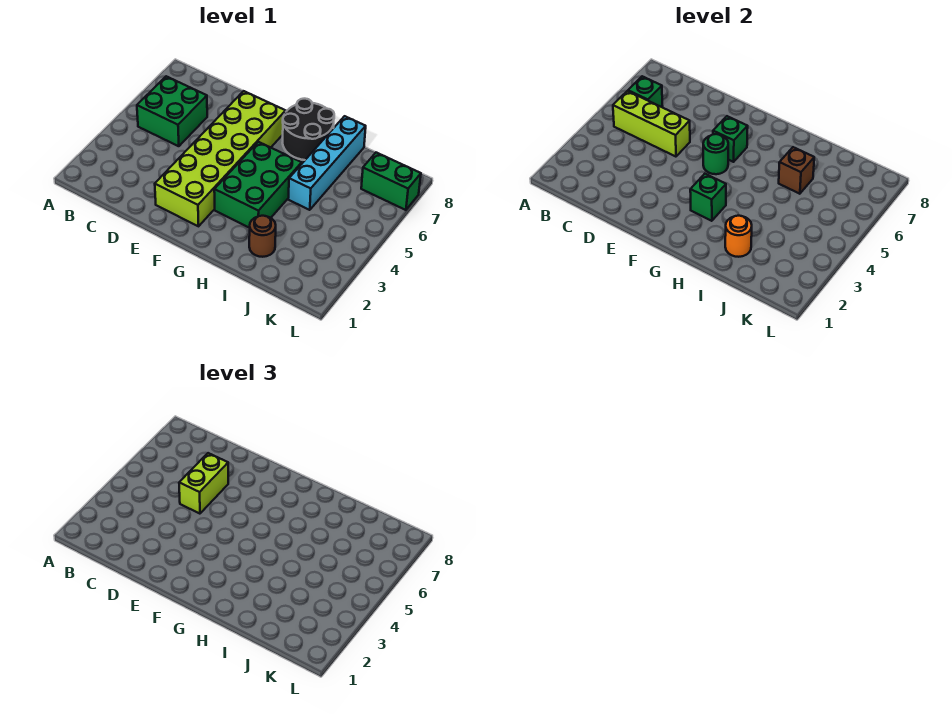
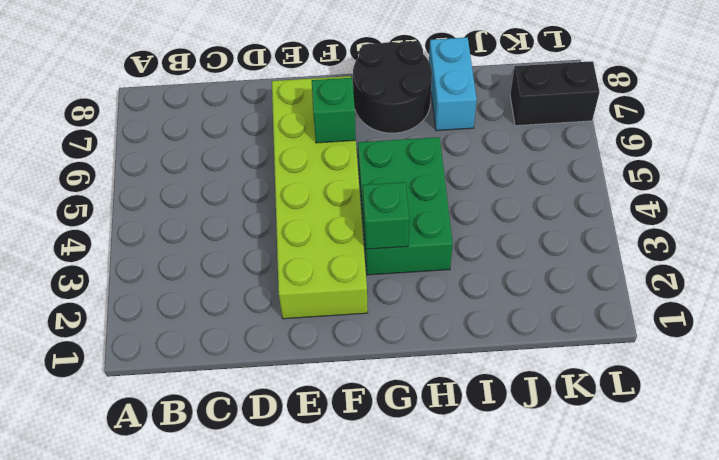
cyan 1x2 brick [429,37,477,131] -> cyan 1x4 brick [288,116,366,210]
black 1x2 brick [510,61,600,126] -> green 1x2 brick [361,153,421,210]
none -> green 2x2 brick [137,76,207,146]
none -> brown 1x1 round brick [249,216,276,257]
none -> lime 1x3 brick [613,91,690,157]

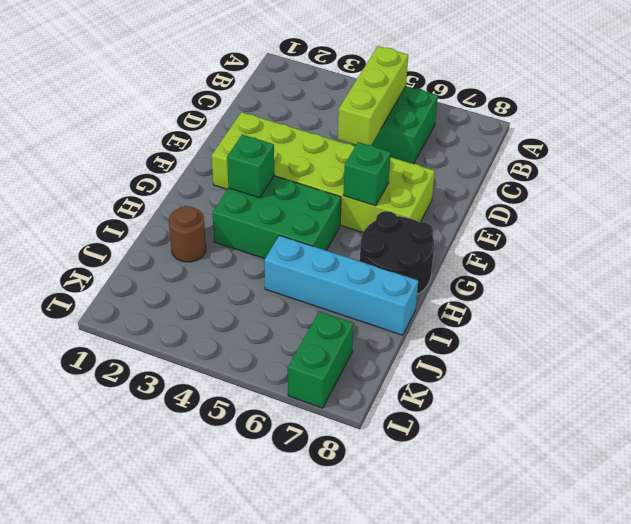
none -> green 1x1 brick [628,76,663,107]
none -> green 1x1 round brick [703,134,728,174]
none -> orange 1x1 round brick [725,216,752,257]

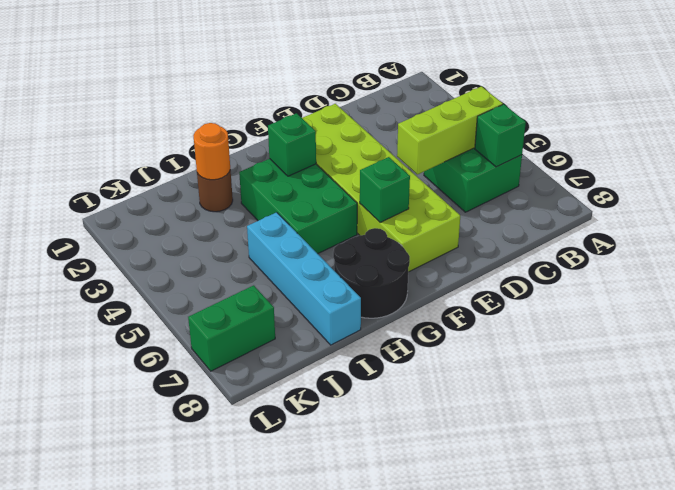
none -> green 1x1 round brick [703,134,728,174]
none -> brown 1x1 brick [779,147,814,194]
none -> lime 1x2 brick [179,453,228,514]

